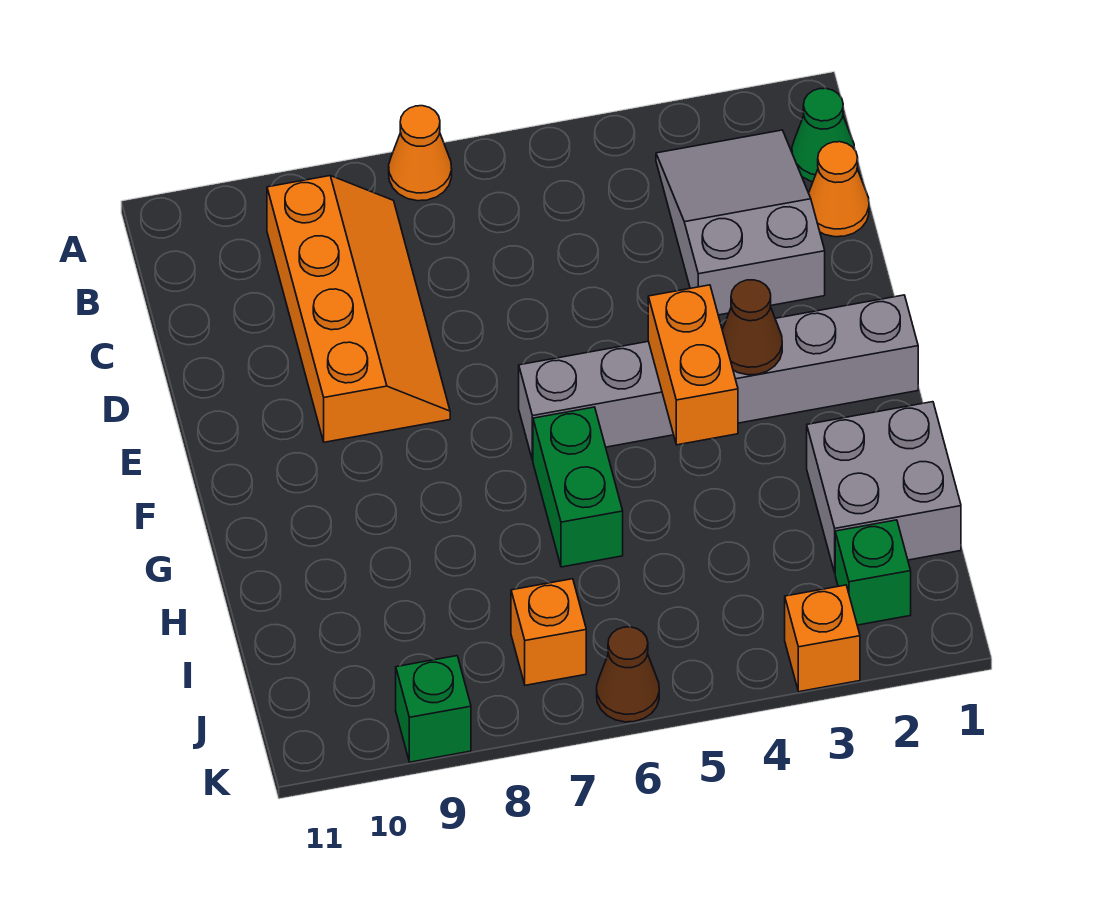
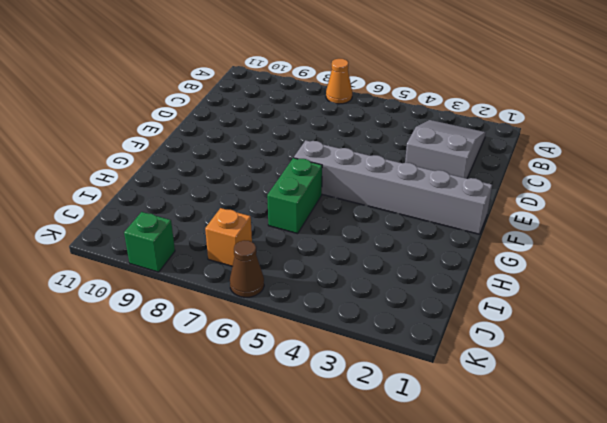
none -> green 1x1 cone [792,88,855,182]
none -> orange 2x4 slope [267,176,450,442]
none -> orange 1x1 cone [809,142,869,237]

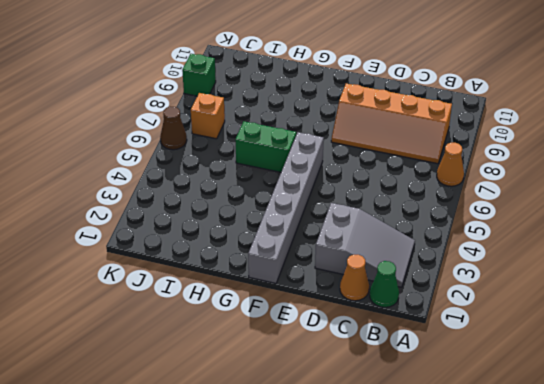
none -> grey 2x2 brick [807,402,961,573]
none -> green 1x1 brick [835,520,911,625]
none -> orange 1x1 brick [785,585,860,692]

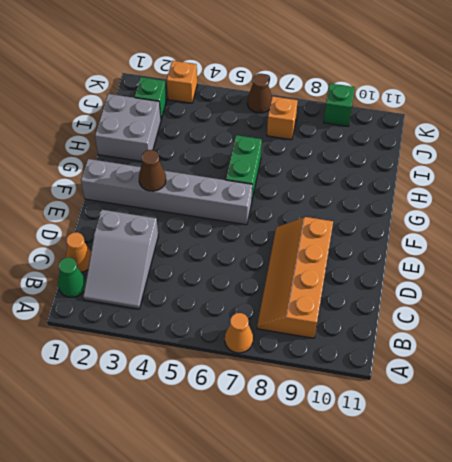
none -> orange 1x2 brick [648,285,738,445]

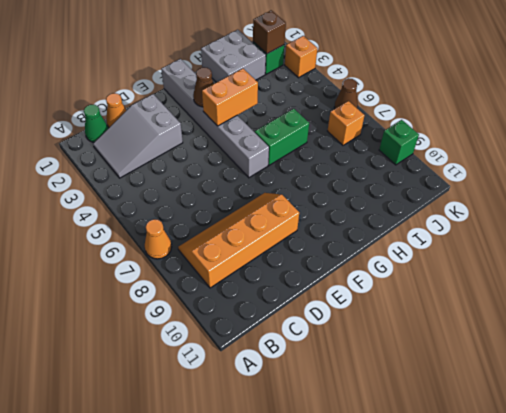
brown 1x1 brick [253,10,286,54] -> none

